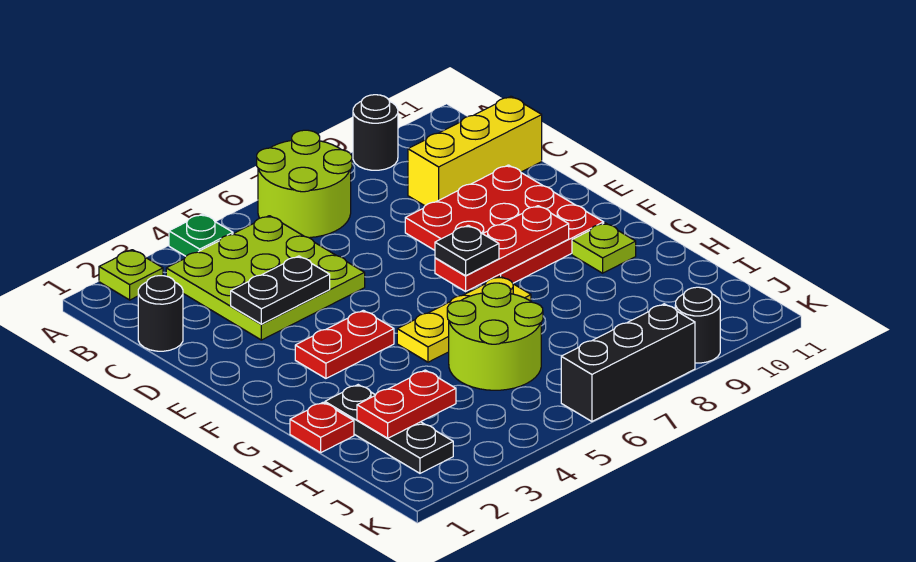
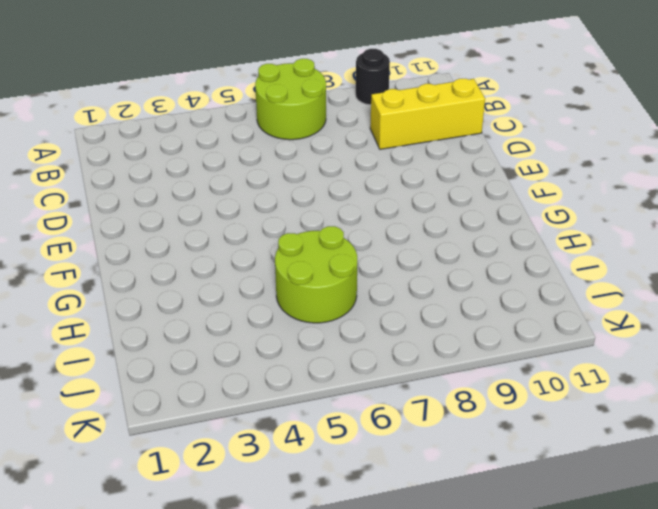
none -> lime 1x1 plate [99,250,163,300]
none -> green 1x1 plate [169,214,233,256]
none -> lime 3x3 plate [166,216,365,340]

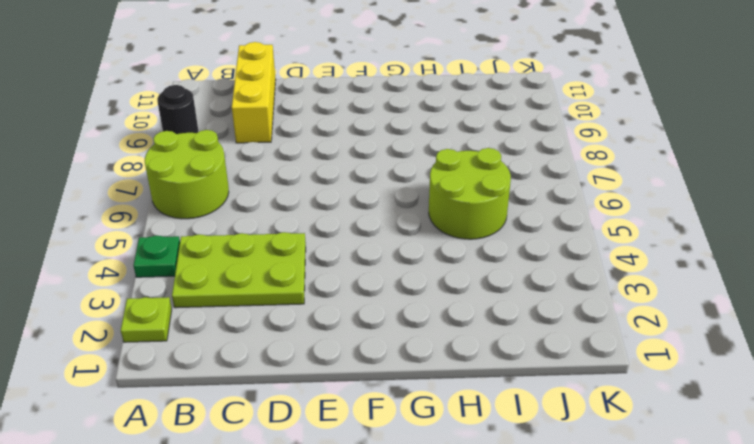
lime 2x3 plate [172,232,306,308] -> lime 3x3 plate [166,216,365,340]
none -> black 1x1 round brick [138,276,183,351]
none -> red 3x3 plate [405,165,604,283]
none -> red 1x2 plate [295,310,394,378]

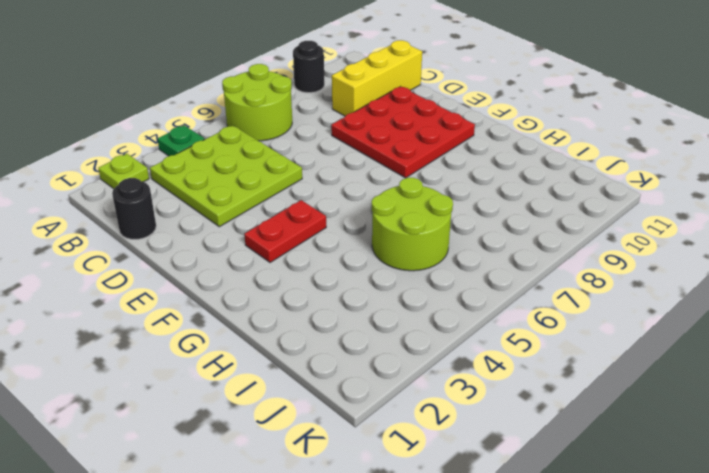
none -> yellow 1x3 plate [397,276,531,362]
none -> lime 1x1 plate [572,223,636,273]
none -> red 1x1 plate [290,402,354,453]

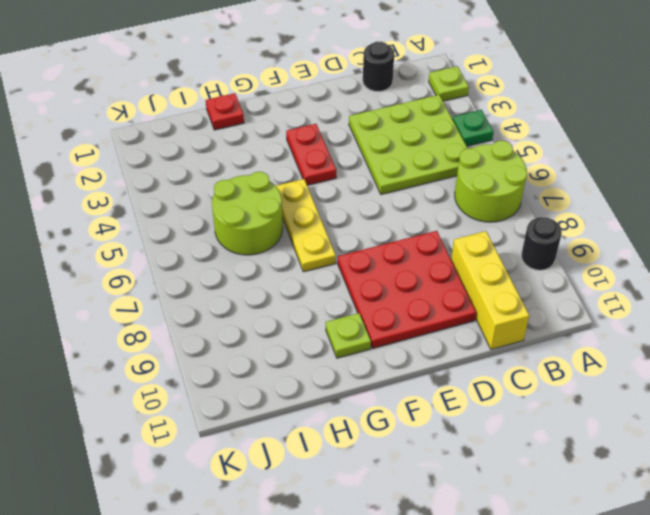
none -> black 1x3 plate [325,385,453,473]
none -> black 1x3 brick [561,304,695,421]
none -> black 1x1 round brick [675,287,720,363]

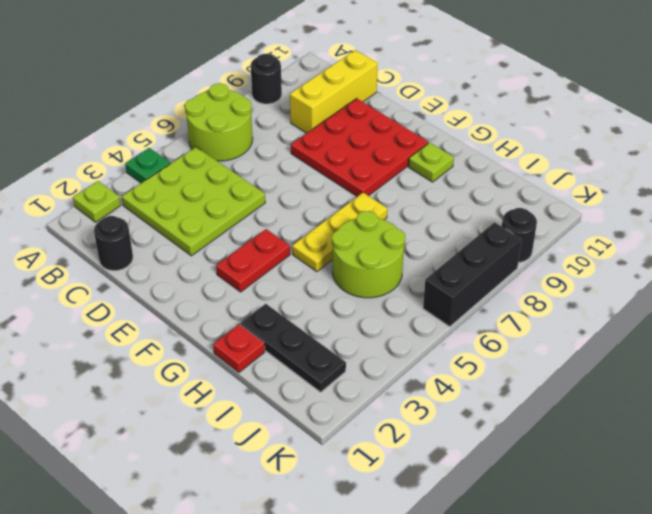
none -> black 1x2 plate [231,256,330,324]
none -> red 1x3 plate [435,206,569,291]
none -> red 1x2 plate [357,370,456,438]

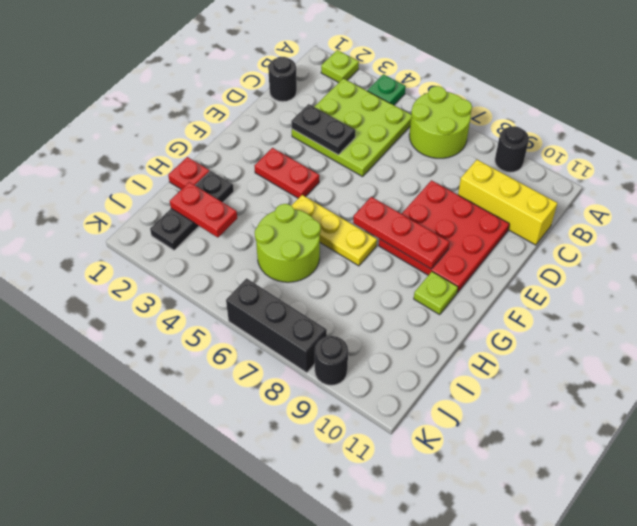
none -> black 1x1 plate [435,225,499,276]

